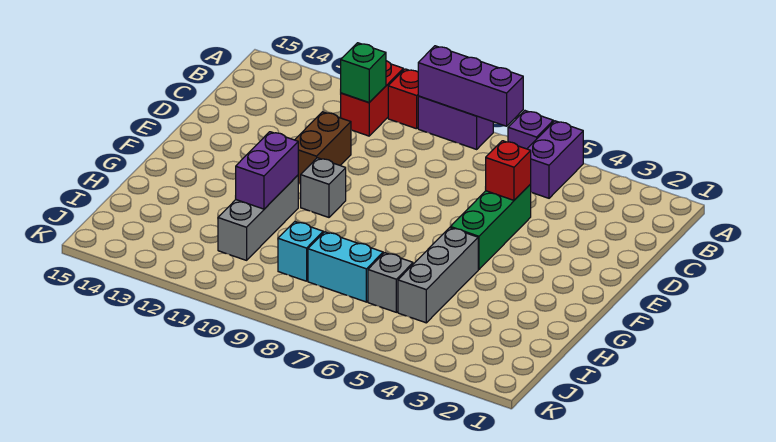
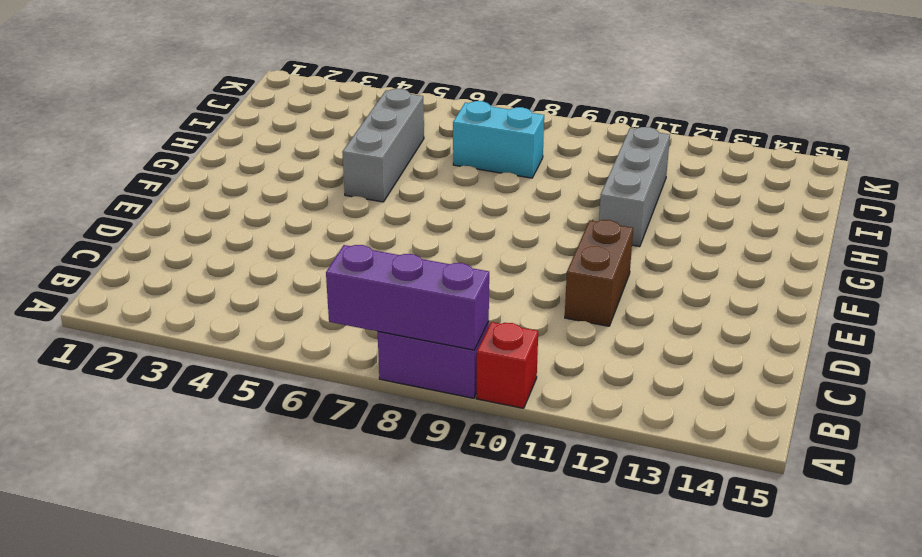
none -> purple 1x2 brick [527,121,583,198]
none -> purple 1x1 brick [508,111,553,149]
none -> red 1x2 brick [341,61,403,136]

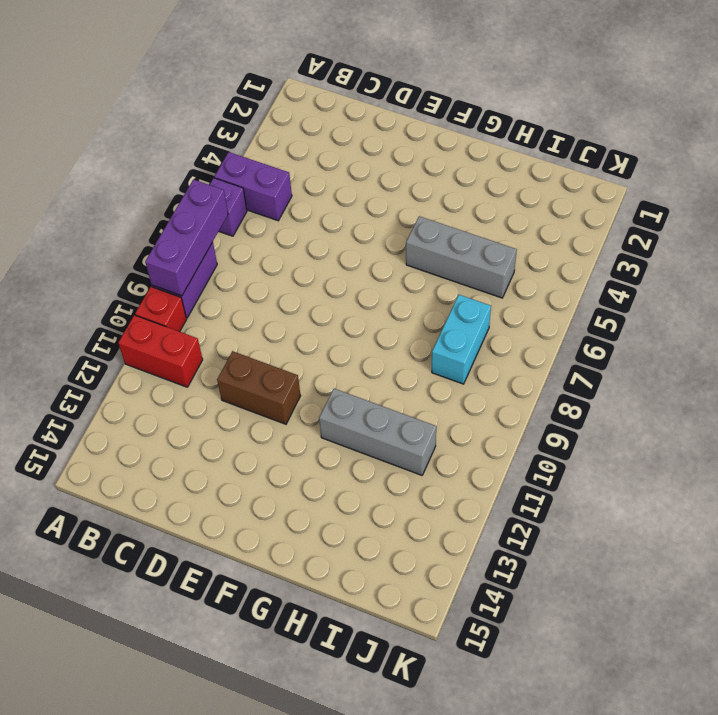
none -> green 1x3 brick [450,184,531,269]
none -> grey 1x1 brick [301,158,346,217]
none -> grey 1x1 brick [368,253,413,312]

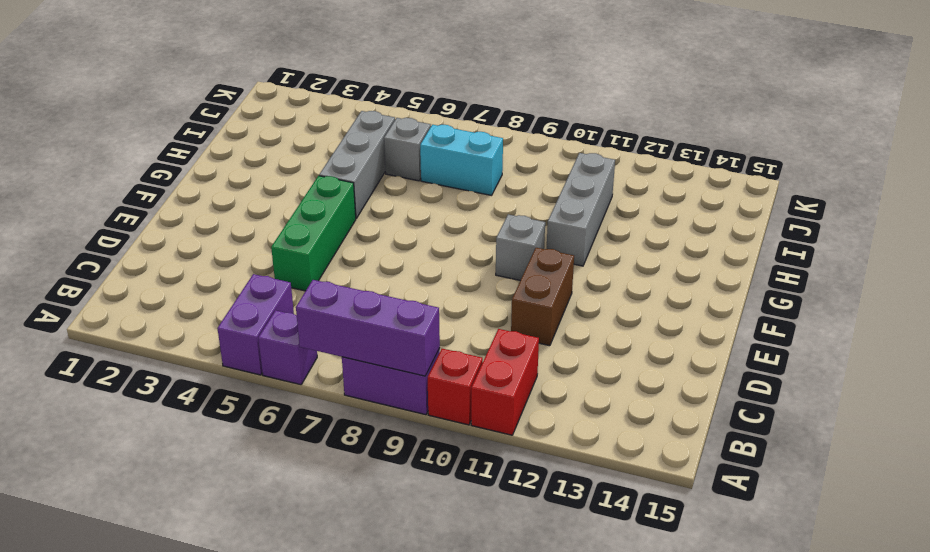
none -> cyan 1x1 brick [278,222,323,281]
none -> green 1x1 brick [341,43,386,103]
none -> red 1x1 brick [485,141,531,200]

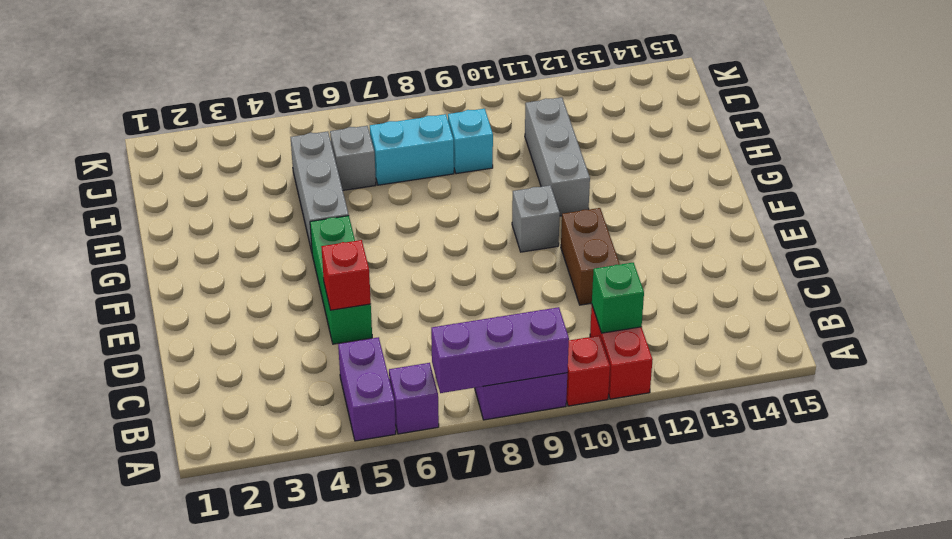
none -> purple 1x2 brick [236,132,298,209]

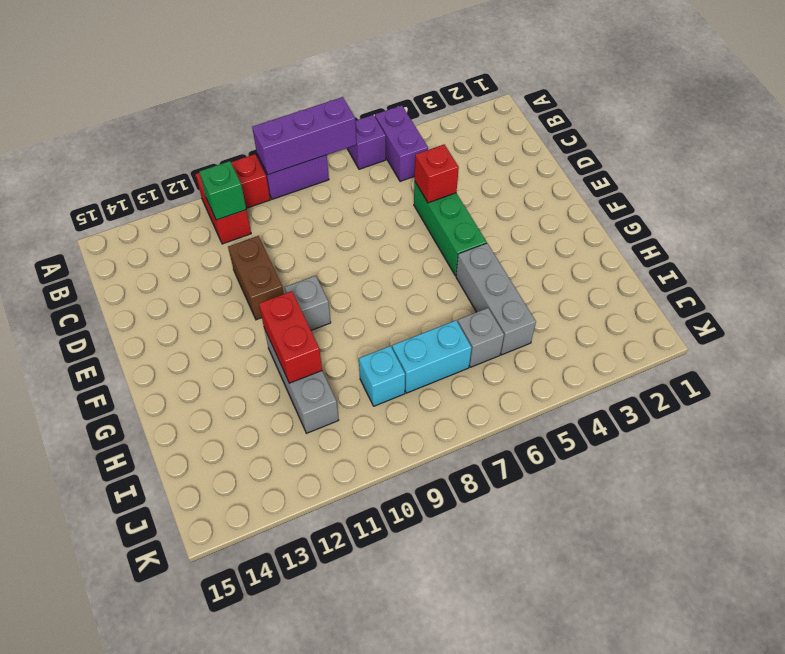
red 1x2 brick [259,291,322,383] -> purple 1x2 brick [236,132,298,209]

